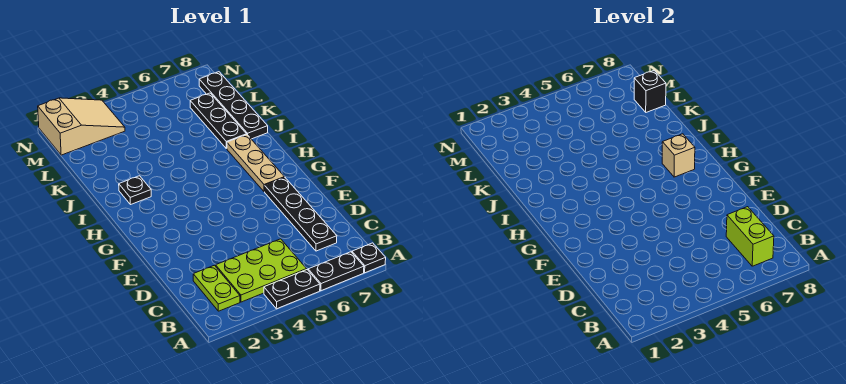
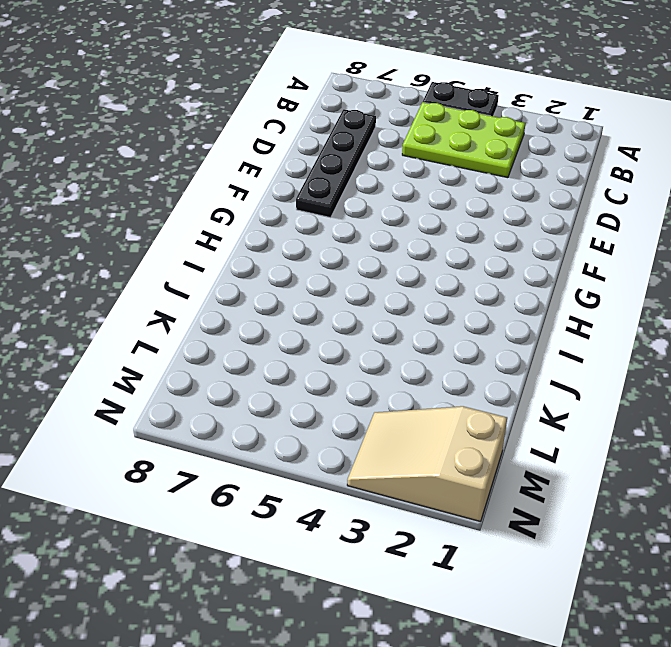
none -> black 1x2 plate [308,252,364,291]
none -> black 1x1 plate [352,243,386,273]
none -> lime 1x2 plate [193,265,240,311]

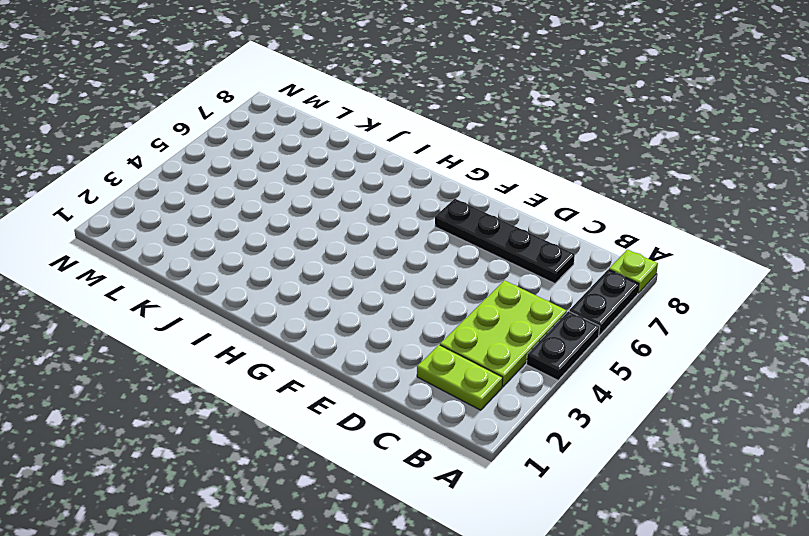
lime 1x1 plate [609,249,658,293] -> black 1x1 plate [352,243,386,273]
none -> tan 1x3 plate [227,135,284,192]
none -> black 1x1 plate [119,176,151,205]
none -> black 1x3 plate [190,93,247,148]

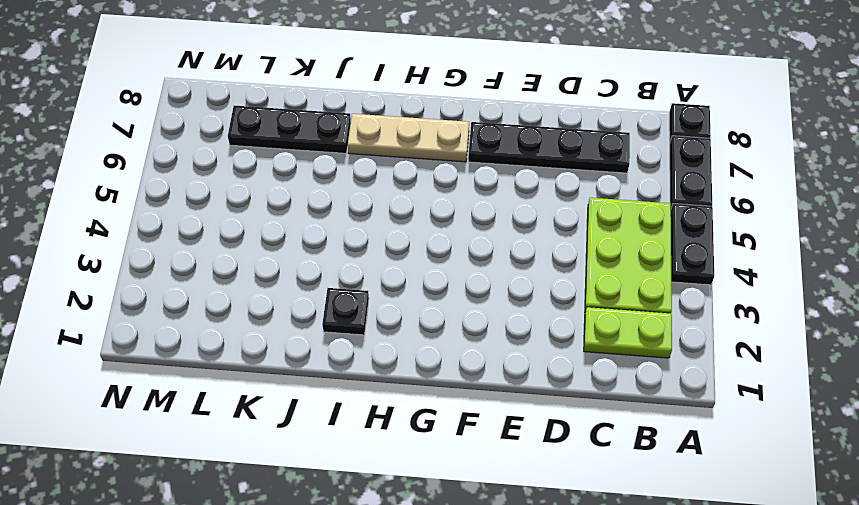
none -> black 1x4 plate [199,72,268,139]
none -> tan 2x3 slope [38,98,125,155]
none -> lime 1x2 brick [726,207,774,266]

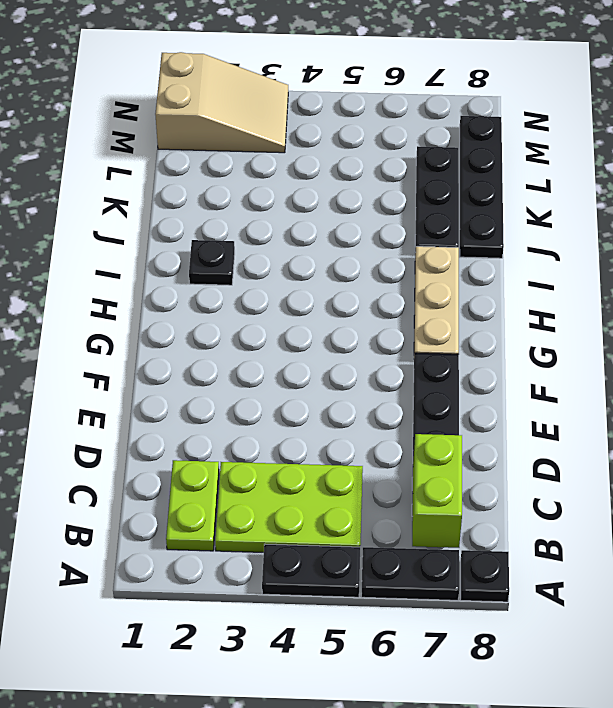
none -> tan 1x1 brick [662,134,695,177]
none -> black 1x1 brick [634,71,666,112]

